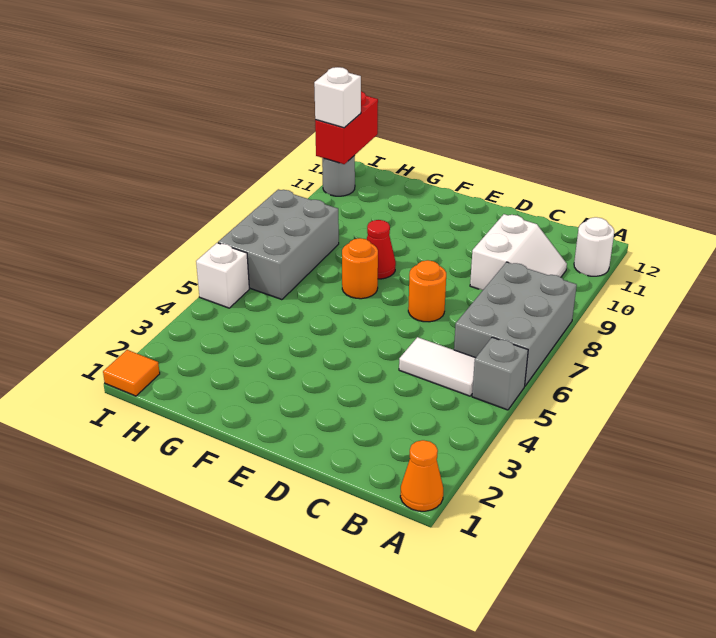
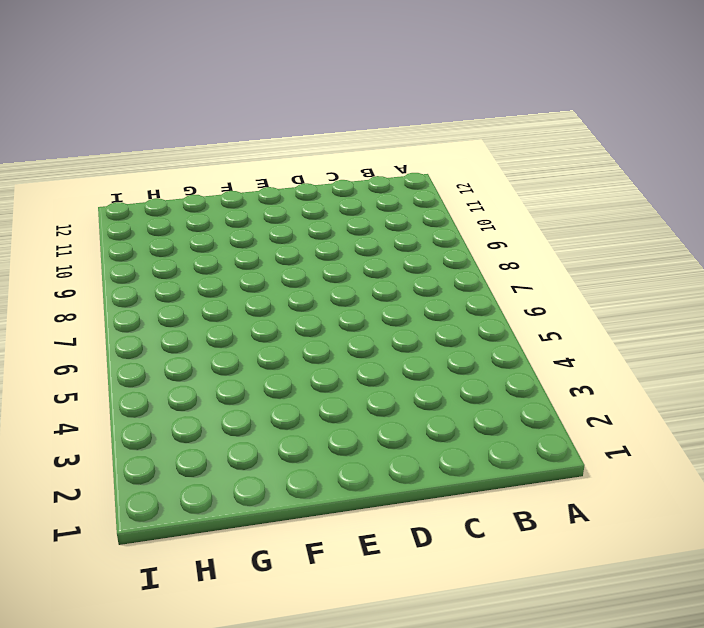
none -> orange 1x1 cone [400,440,443,511]
none -> grey 1x1 brick [472,337,528,410]
none -> grey 2x3 brick [454,262,577,386]

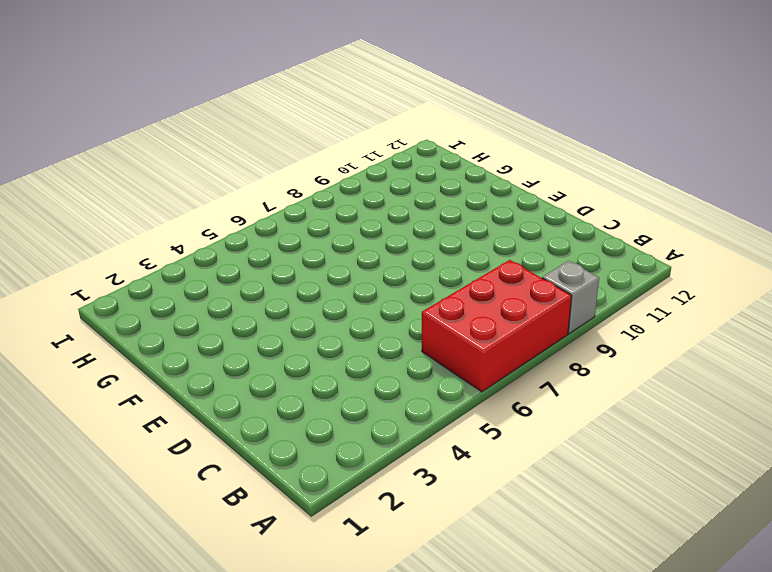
red 2x3 brick [422,260,572,392] -> grey 2x3 brick [454,262,577,386]
grey 1x1 brick [542,261,599,334] -> grey 1x1 brick moved to [472,337,528,410]
none -> orange 1x1 cone [400,440,443,511]
none -> white 1x1 round brick [574,217,614,276]
none -> white 1x2 tile [399,337,475,396]

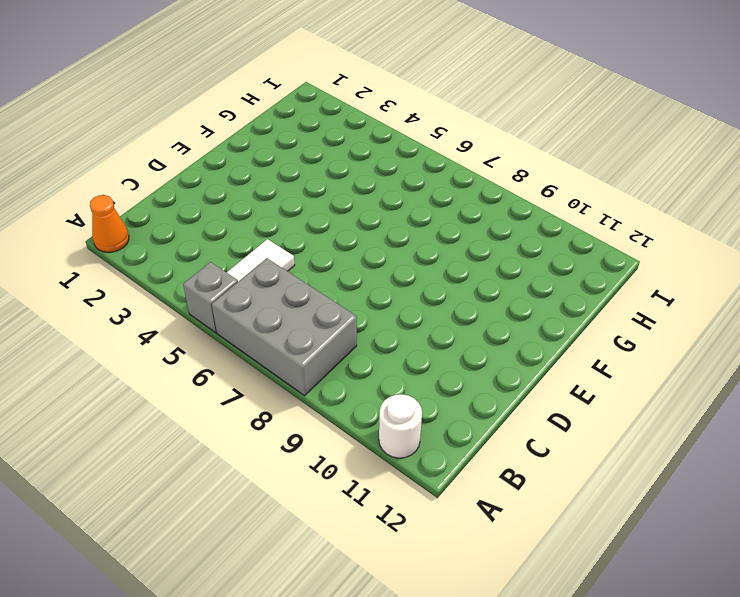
none -> white 2x2 slope [470,214,567,290]
none -> orange 1x1 round brick [408,260,446,322]
none -> orange 1x1 round brick [342,238,378,299]

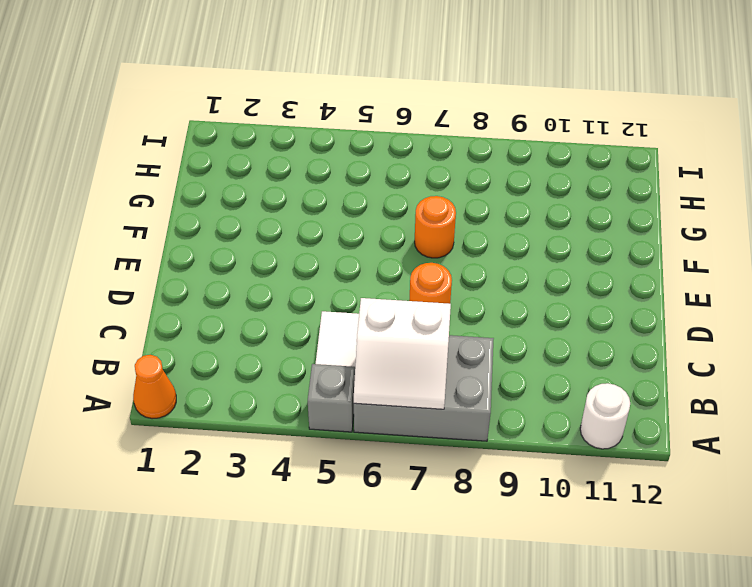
white 2x2 slope [354,298,451,409] -> white 2x2 slope moved to [470,214,567,290]
none -> red 1x1 cone [367,220,396,279]
none -> grey 2x3 brick [218,189,339,300]
none -> orange 1x1 tile [103,350,160,396]

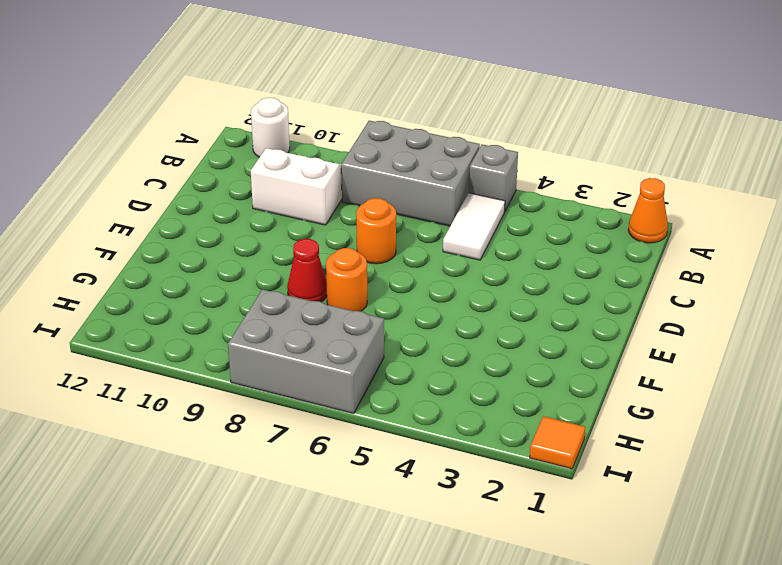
none -> white 1x1 brick [196,243,249,308]
none -> grey 1x1 round brick [322,155,355,196]
none -> red 1x2 brick [315,91,378,164]

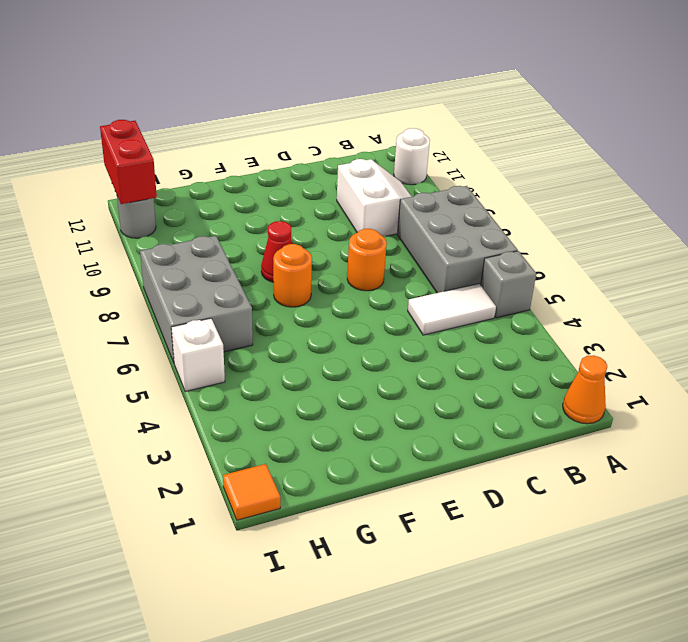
none -> white 1x1 brick [314,67,361,128]

